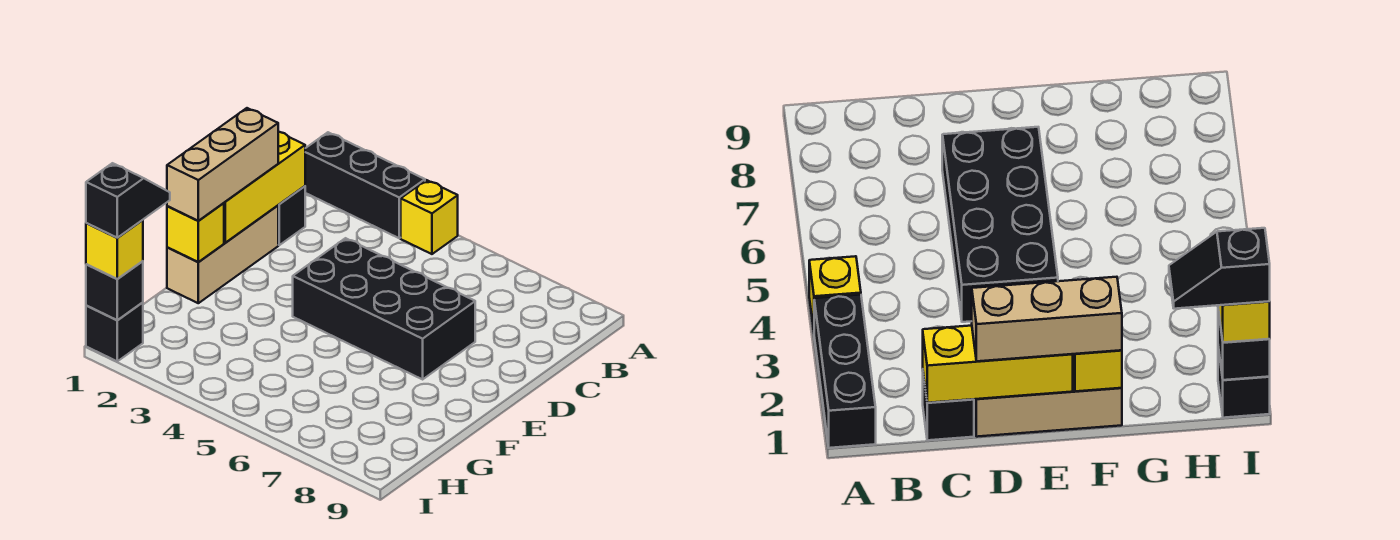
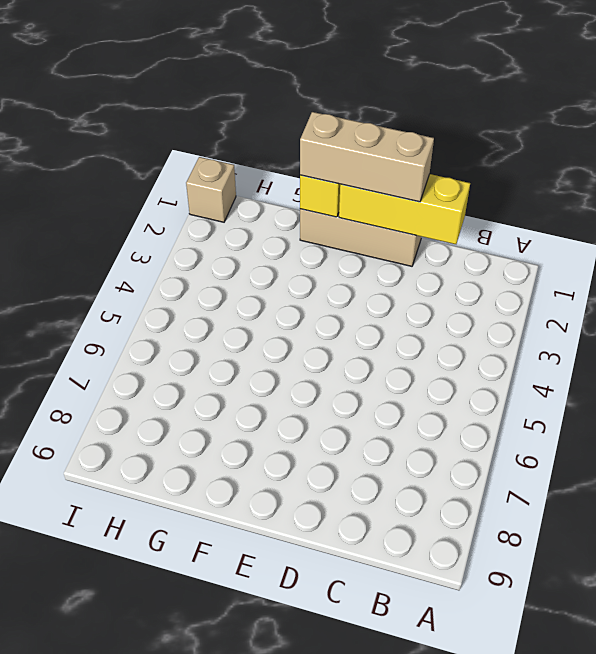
tan 1x1 brick [186,157,236,222] -> black 1x1 brick [86,302,143,361]
none -> black 1x3 brick [305,132,425,238]
none -> yellow 1x1 brick [401,180,458,254]
none -> black 1x1 brick [278,186,305,245]

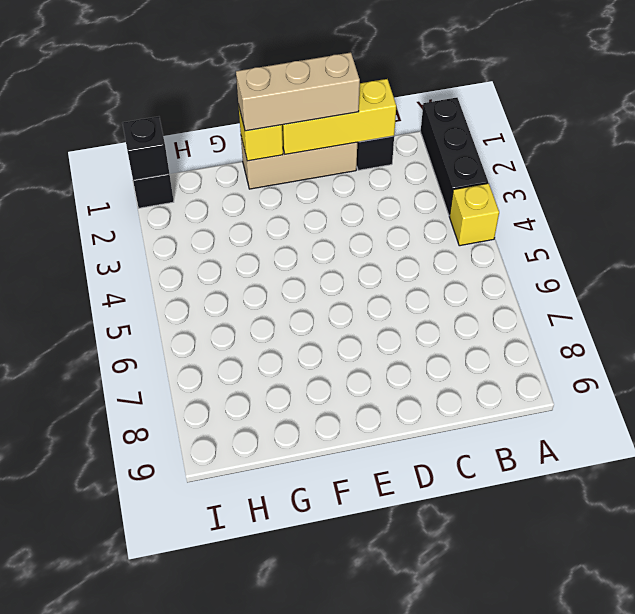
none -> black 2x4 brick [293,238,475,379]
none -> yellow 1x1 brick [86,220,143,279]
none -> black 1x2 slope [86,163,170,238]

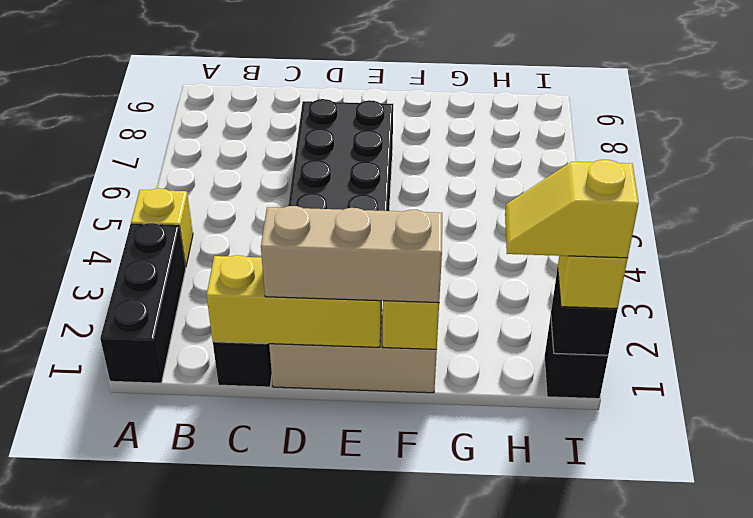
yellow 1x2 slope [505,160,639,258] -> black 1x2 slope [86,163,170,238]

